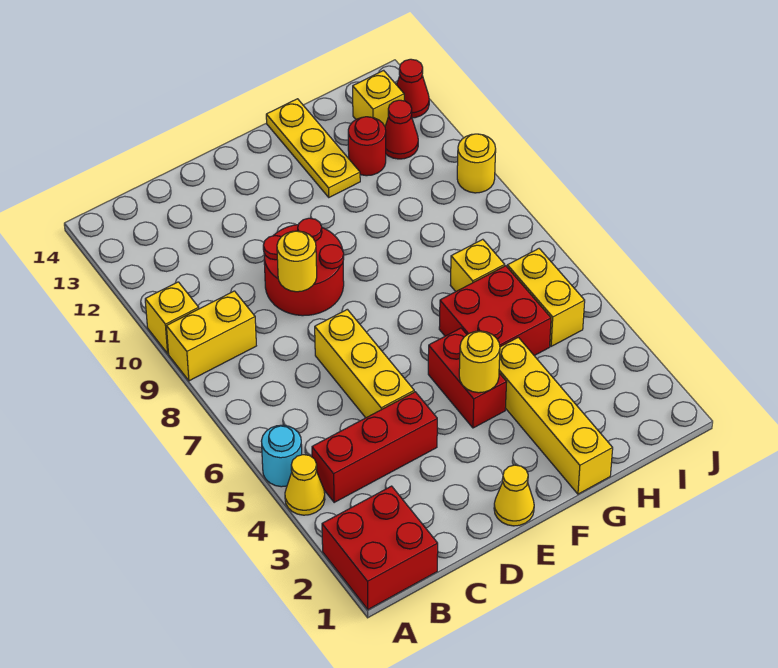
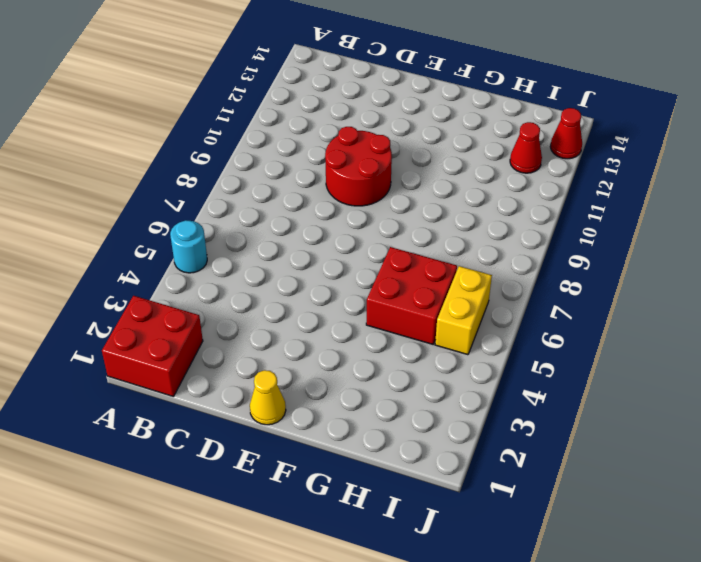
none -> yellow 1x1 cone [285,455,325,515]
none -> yellow 1x2 brick [166,291,256,381]
none -> yellow 1x1 brick [145,282,199,353]

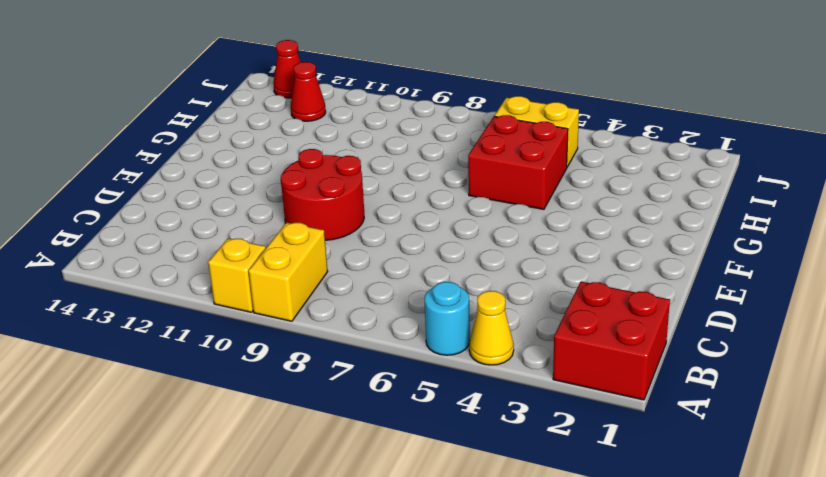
none -> red 1x3 brick [312,392,437,502]
none -> yellow 1x3 brick [315,309,414,418]
none -> yellow 1x1 cone [494,465,534,526]

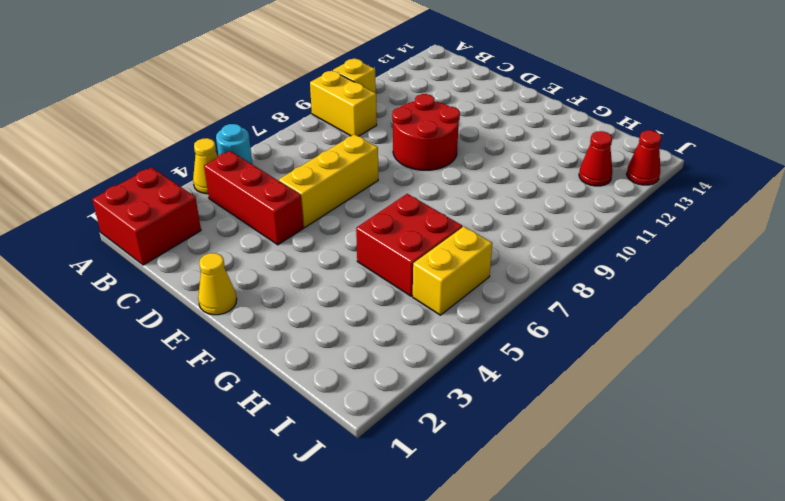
none -> red 1x2 brick [428,328,507,428]
none -> yellow 1x4 brick [499,337,613,494]
none -> yellow 1x3 plate [266,99,360,197]

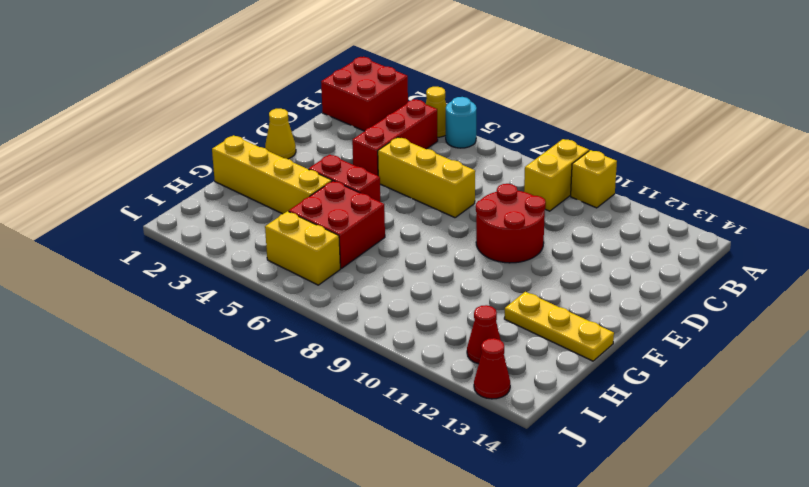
none -> yellow 1x1 brick [450,239,505,291]
none -> red 1x1 round brick [348,117,386,176]
none -> yellow 1x1 brick [353,70,404,126]

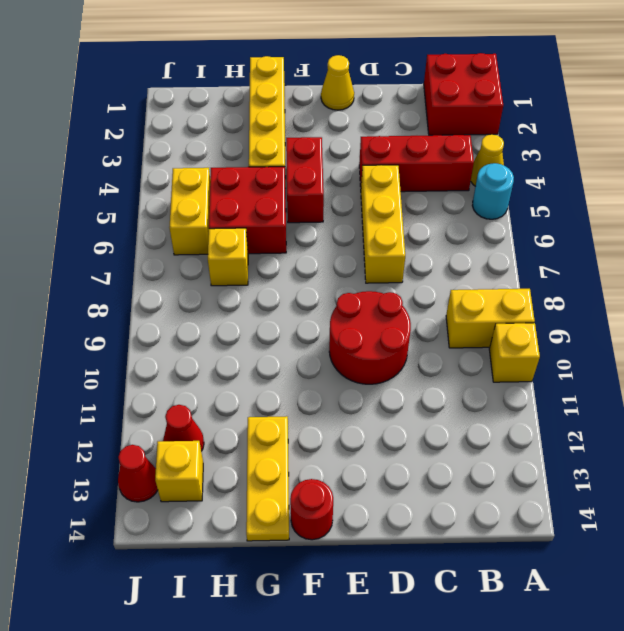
red 1x1 round brick [290,479,333,540] -> red 1x1 round brick moved to [348,117,386,176]
none -> yellow 1x1 round brick [457,134,496,193]
none -> yellow 1x1 round brick [277,231,317,292]
none -> yellow 1x1 round brick [459,331,500,393]

